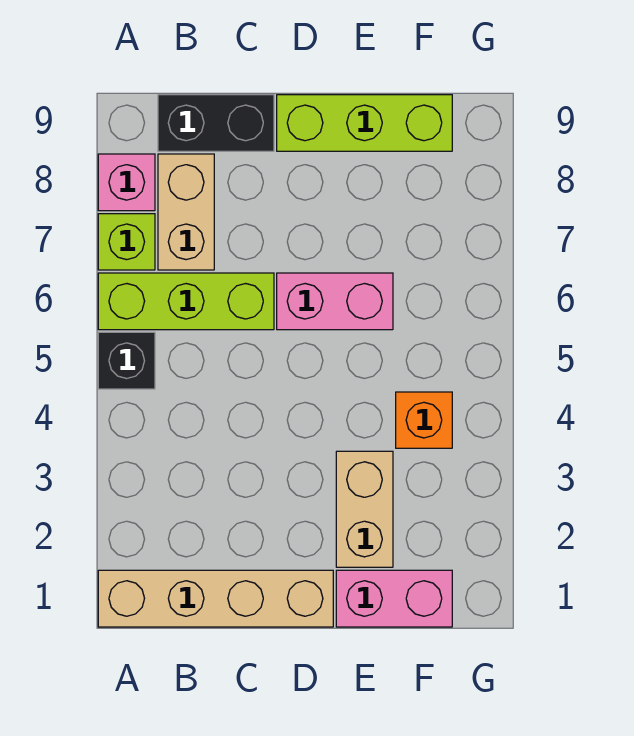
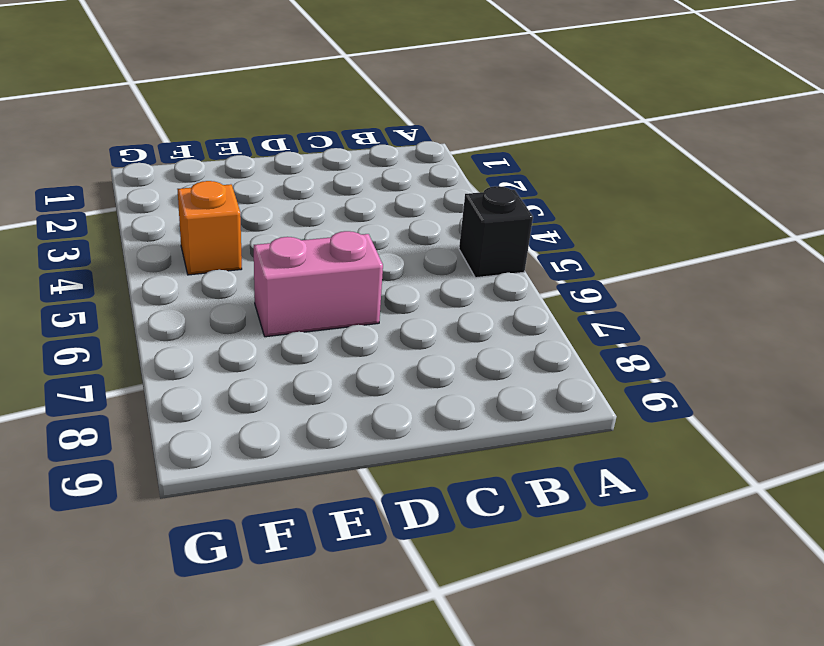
none -> tan 1x4 brick [98,570,333,627]
none -> lime 1x3 brick [98,273,274,330]
none -> lime 1x1 brick [98,214,155,270]

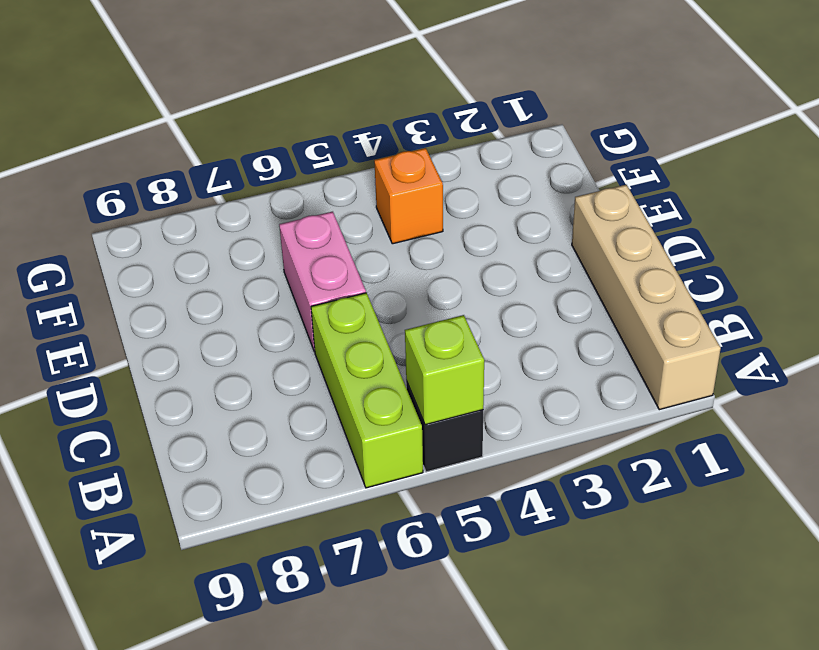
lime 1x1 brick [405,315,484,425] -> lime 1x1 brick moved to [98,214,155,270]
none -> pink 1x1 brick [98,154,155,211]
none -> tan 1x2 brick [158,154,214,270]
none -> black 1x2 brick [158,95,274,151]

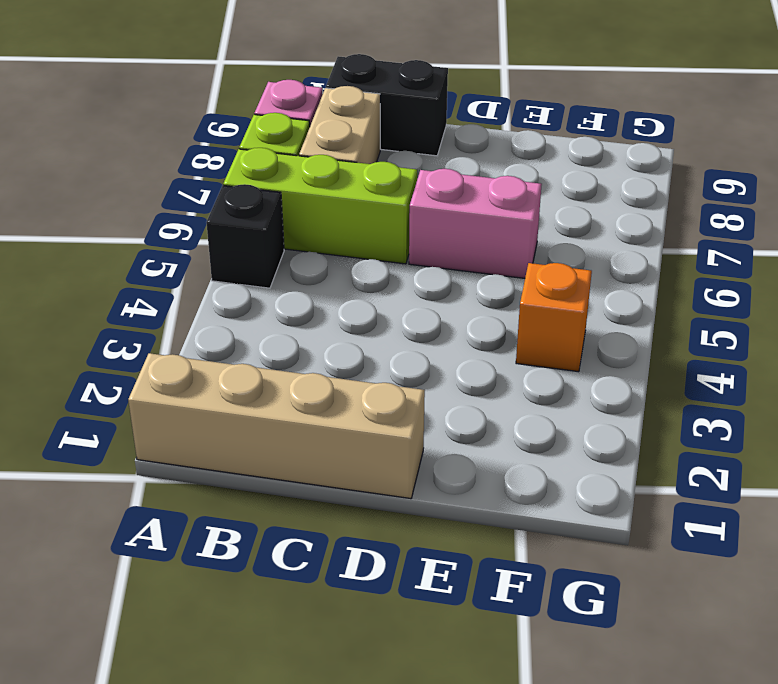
none -> lime 1x3 brick [277,95,452,151]
none -> pink 1x2 brick [336,570,452,627]
none -> tan 1x2 brick [336,451,393,567]

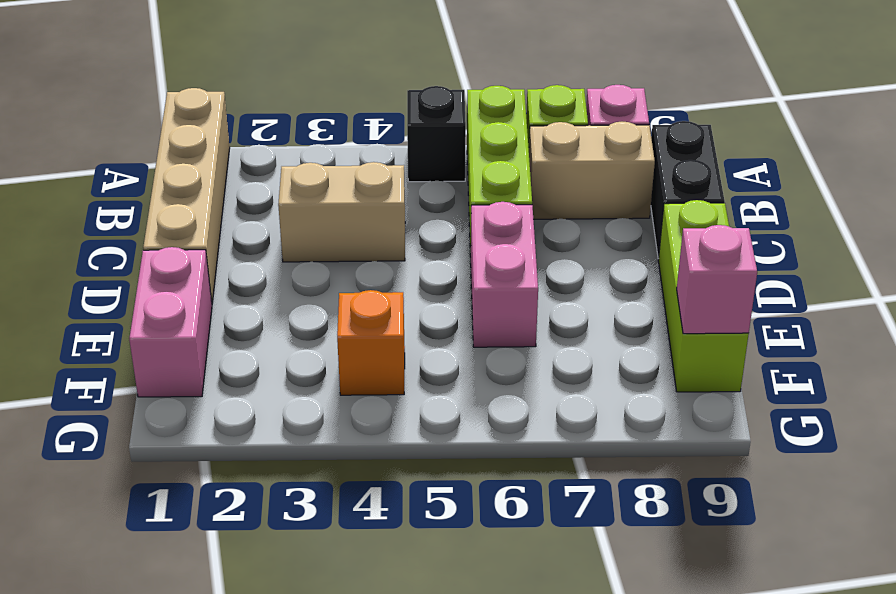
tan 1x2 brick [278,162,405,262] -> tan 1x2 brick moved to [336,451,393,567]
pink 1x1 brick [677,225,757,334] -> none

